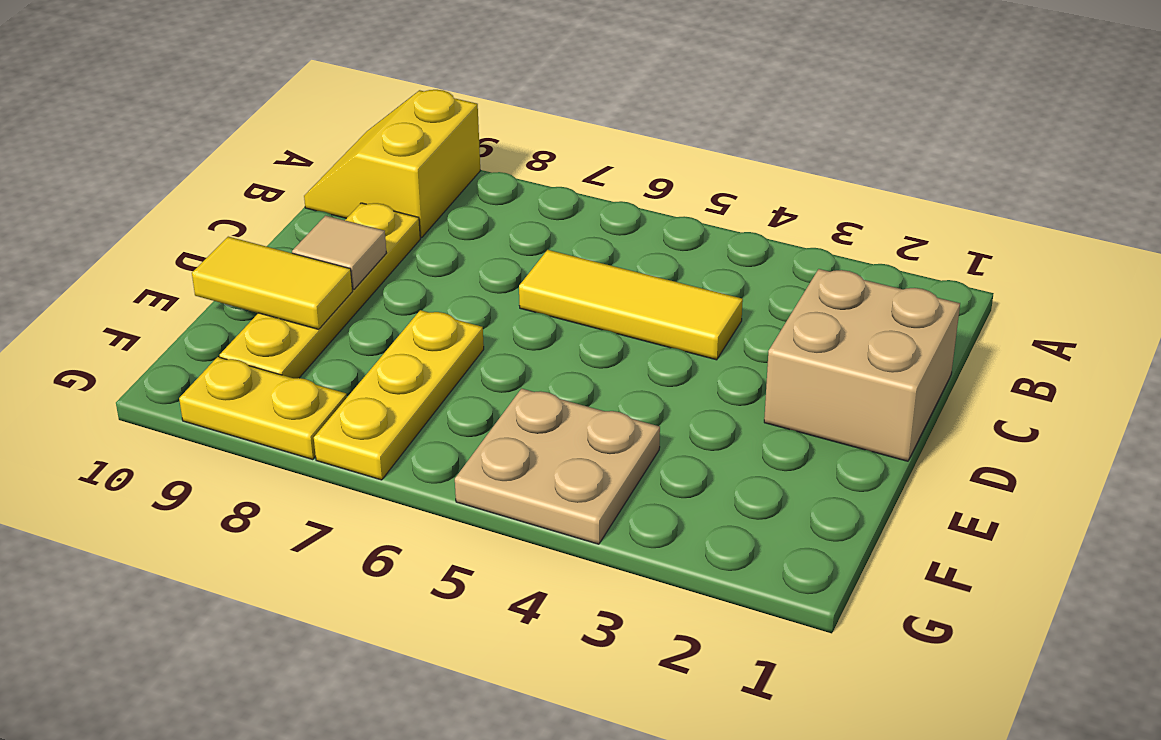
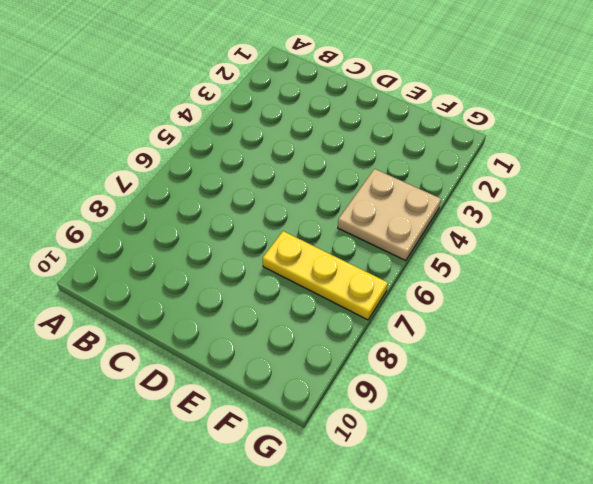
none -> yellow 2x2 slope [304,90,480,238]
none -> tan 2x2 brick [764,269,960,461]

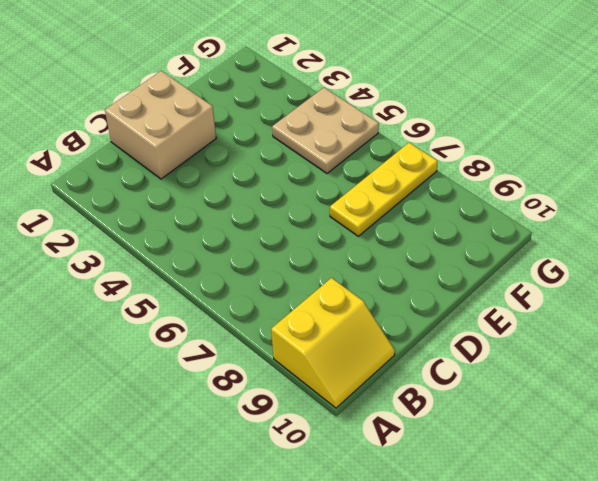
none -> yellow 1x3 tile [519,250,743,360]
none -> yellow 1x4 plate [220,203,420,378]

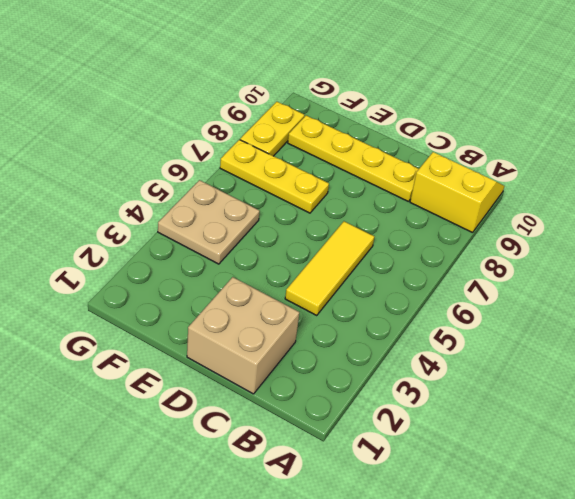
none -> tan 1x1 tile [292,216,386,289]
none -> yellow 1x2 tile [192,237,353,329]

